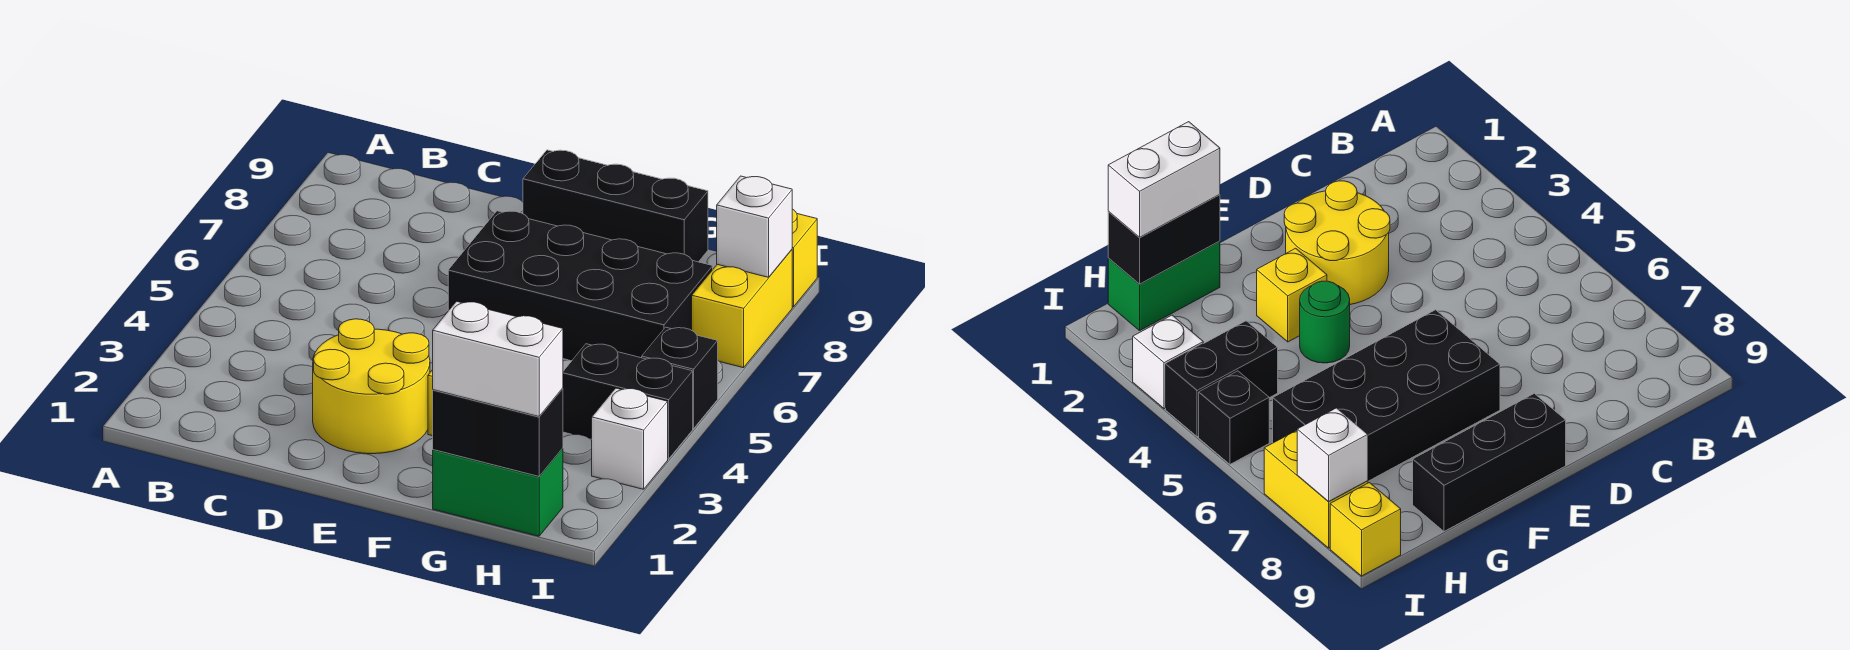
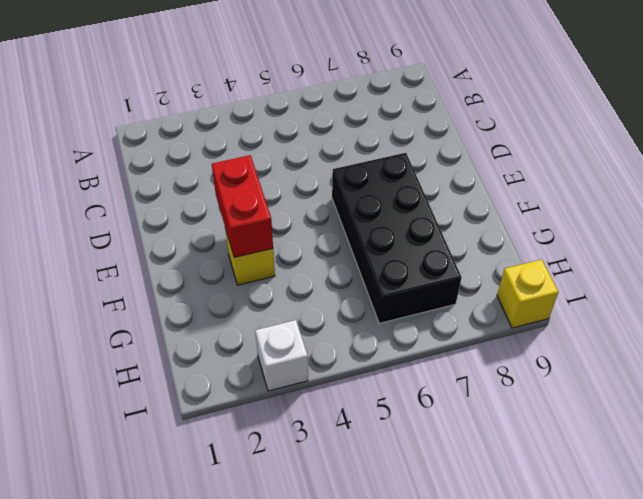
red 1x2 brick [212,155,273,257] -> none
none -> yellow 2x2 round brick [313,319,430,454]
none -> black 1x3 brick [523,150,708,262]
none -> green 1x1 round brick [1300,281,1350,363]

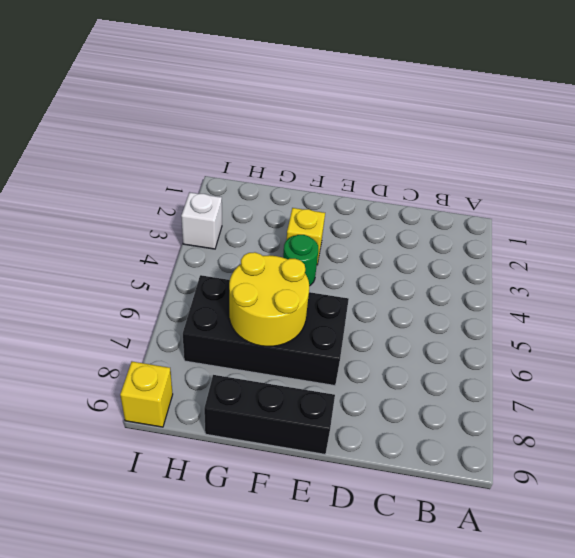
yellow 2x2 round brick [229,252,309,346] -> yellow 2x2 round brick moved to [313,319,430,454]
none -> green 1x2 brick [433,448,563,536]
none -> black 1x2 brick [563,344,693,459]
none -> black 1x1 brick [642,327,718,429]

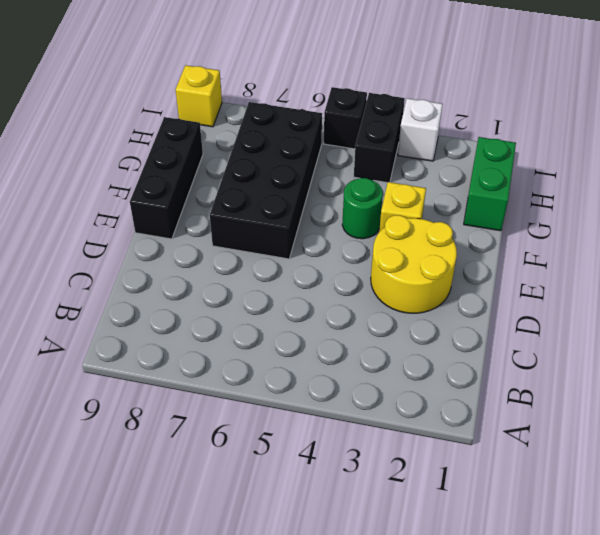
none -> yellow 1x2 brick [692,250,792,368]
none -> black 1x2 brick [433,388,563,476]
none -> white 1x1 brick [717,176,792,277]

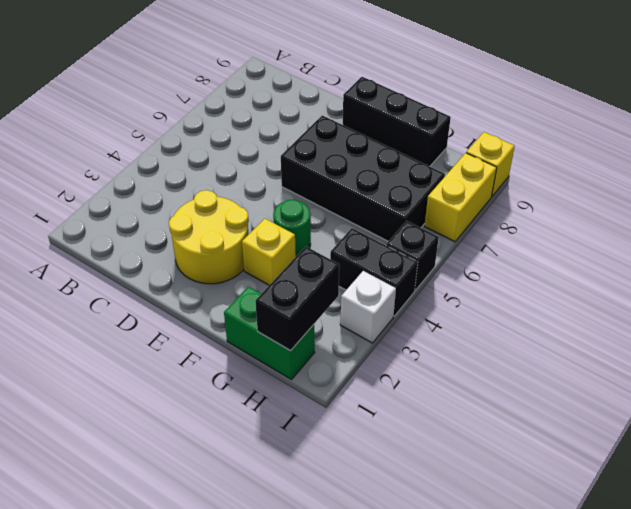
black 1x2 brick [256,247,339,351] -> black 1x2 brick turned to [433,388,563,476]
none -> white 1x1 brick [717,176,792,277]
none -> white 1x2 brick [433,301,563,417]

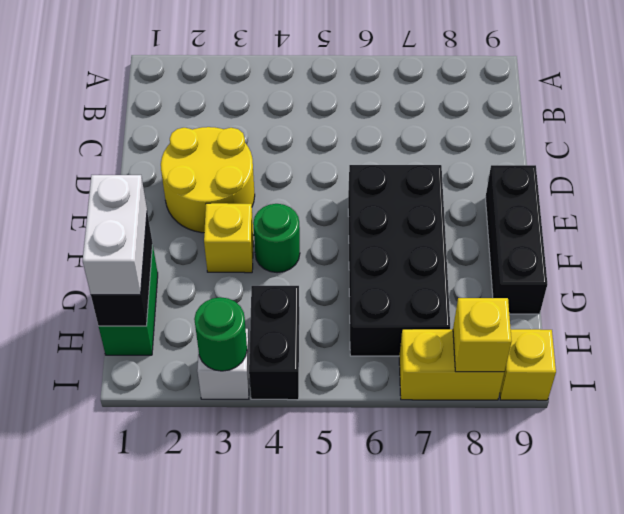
green 1x1 round brick [194,297,247,371] -> none
yellow 1x1 brick [453,298,512,372] -> white 1x1 brick [717,176,792,277]
none -> black 1x1 brick [642,327,718,429]

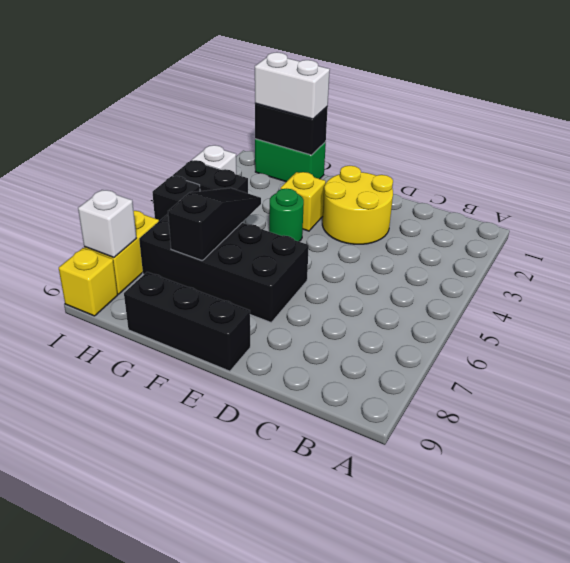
black 1x3 slope [168,188,261,261] -> none

